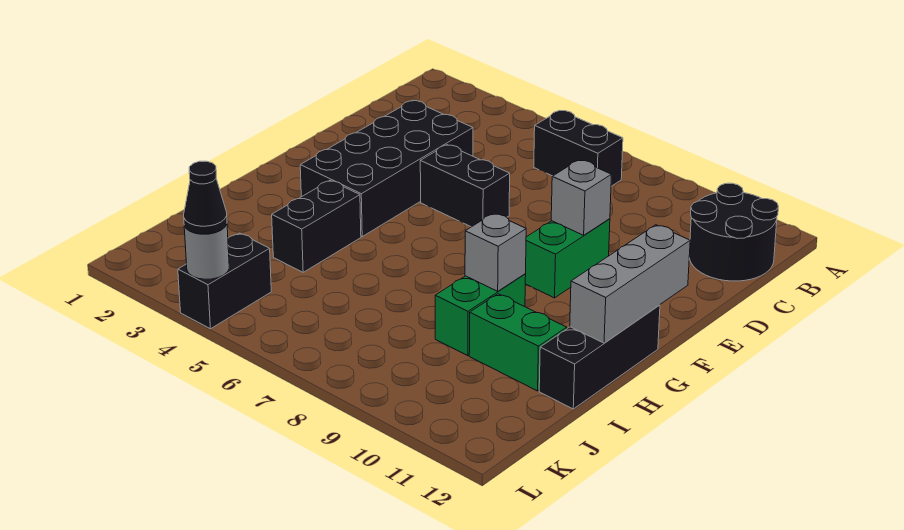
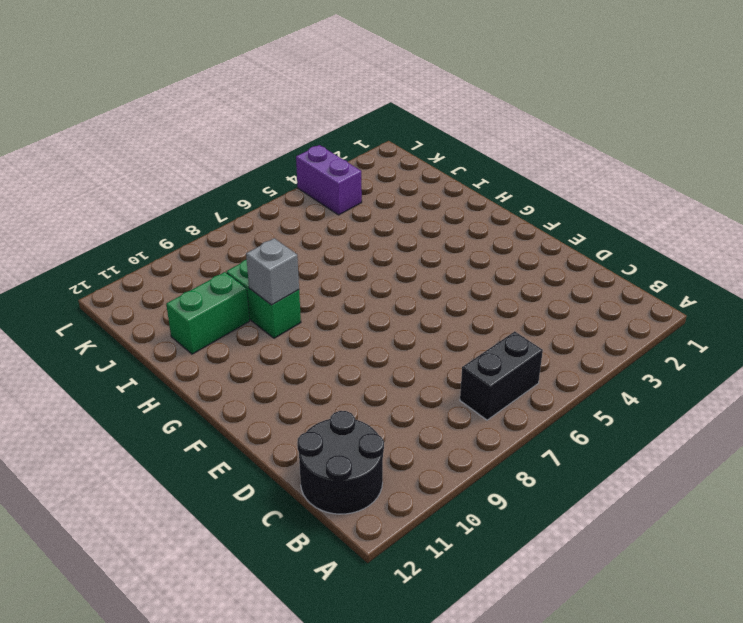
purple 1x2 brick [296,145,362,215] -> black 1x2 brick [178,233,271,329]
none -> black 2x4 brick [300,100,473,236]
none -> black 1x2 brick [420,145,510,227]
none -> green 1x2 brick [525,219,610,298]

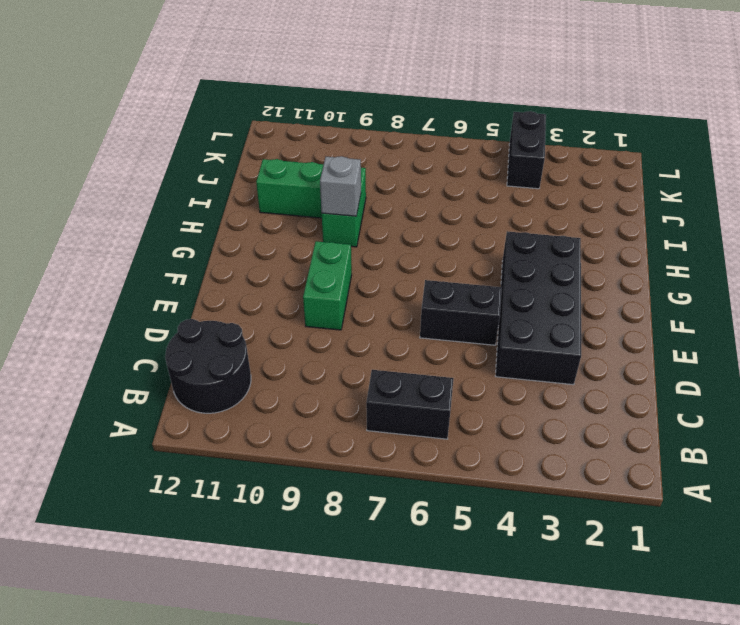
none -> black 1x3 brick [539,305,660,409]
none -> black 1x2 brick [272,181,361,272]
none -> grey 1x1 brick [551,160,611,235]

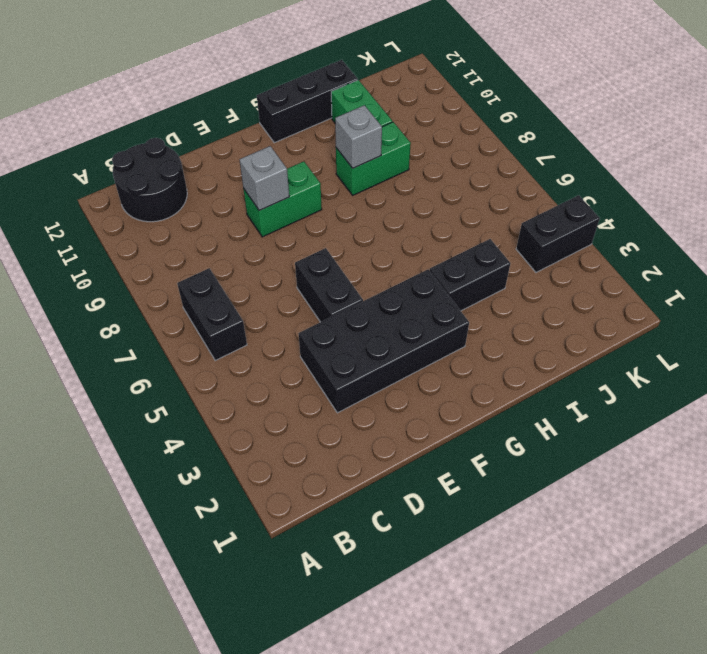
none -> grey 1x3 brick [570,225,690,343]
none -> grey 1x1 round brick [184,224,229,279]
none -> black 1x1 cone [184,161,227,234]

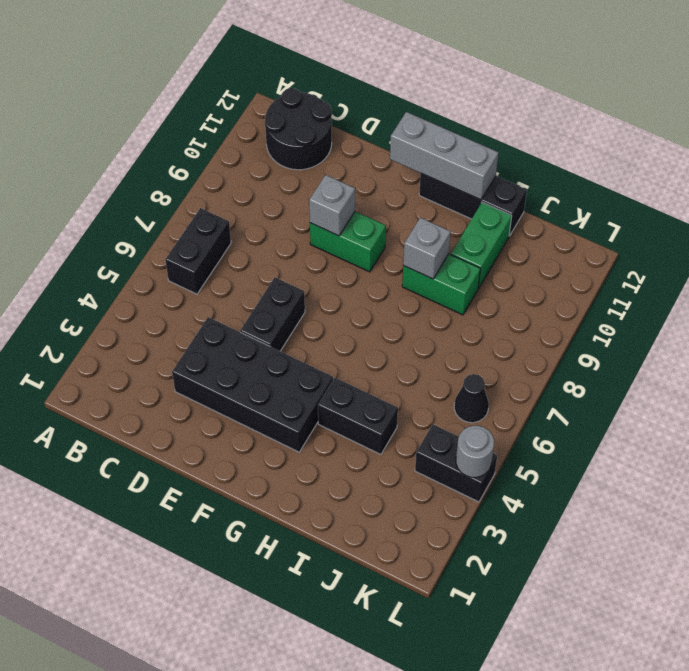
black 1x1 cone [454,374,489,423] -> black 1x1 cone moved to [184,161,227,234]

